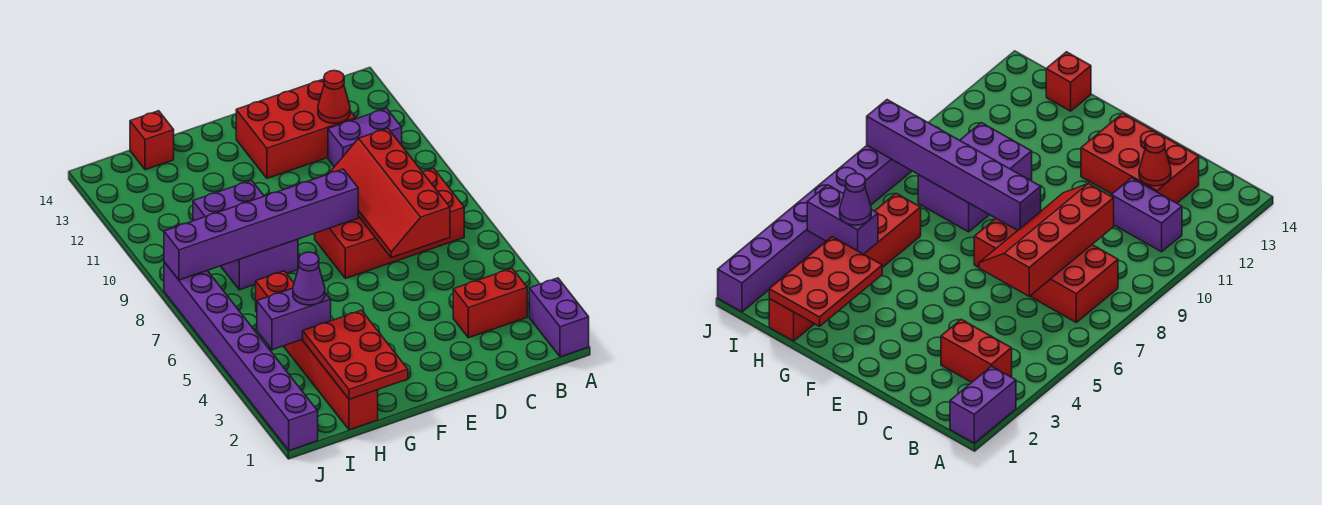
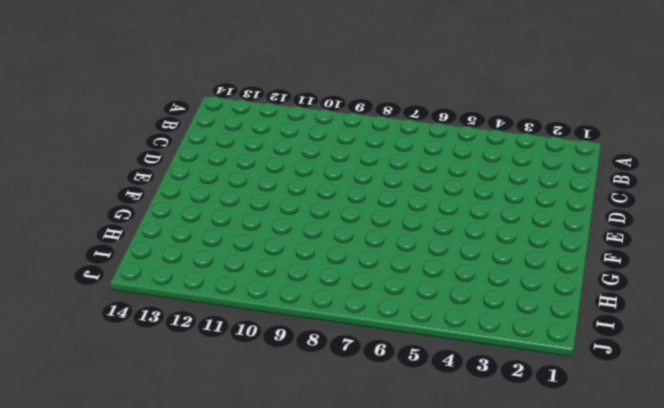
none -> purple 1x2 brick [529,278,589,357]
none -> red 1x2 brick [453,269,527,338]
none -> red 2x4 brick [315,168,464,279]

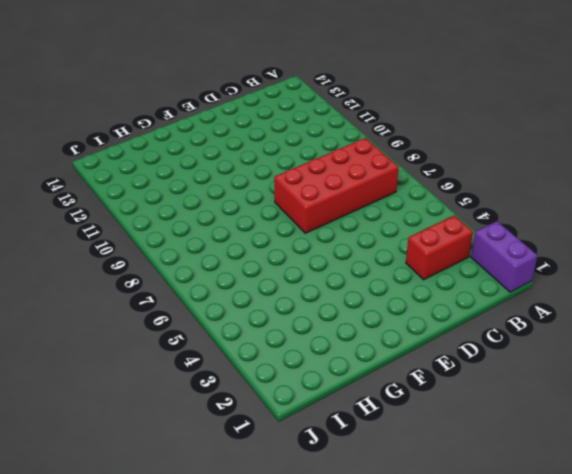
none -> purple 1x2 brick [328,108,402,167]
none -> red 2x3 brick [236,79,356,178]
none -> purple 2x3 brick [193,180,298,290]

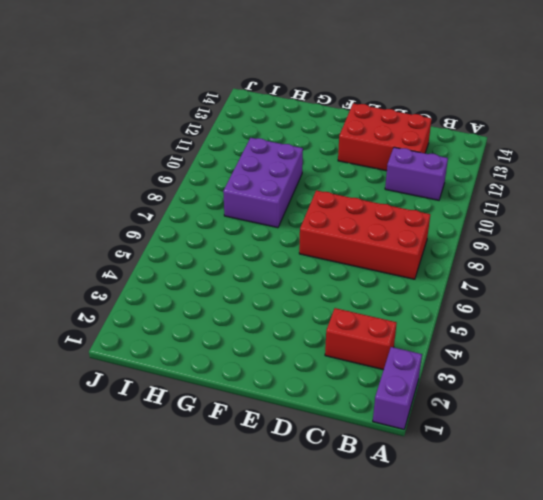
none -> red 1x6 brick [256,271,378,430]
none -> red 1x1 brick [130,111,174,170]
none -> purple 1x8 brick [164,262,318,451]

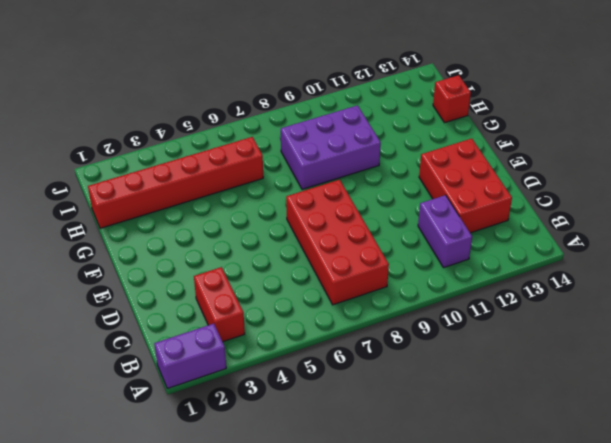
none -> purple 1x8 brick [164,262,318,451]
none -> red 2x4 slope [330,128,450,258]
none -> red 1x1 cone [318,71,350,123]

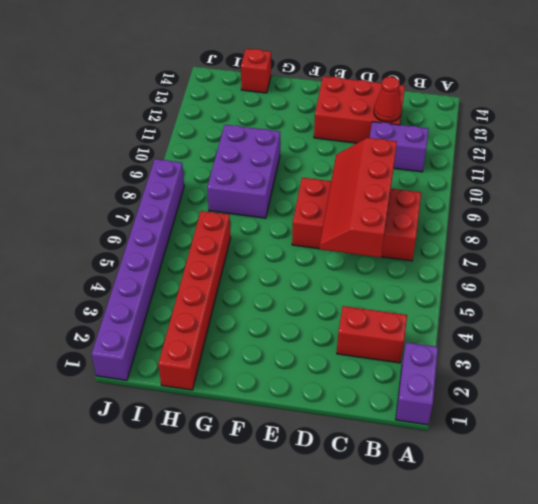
none -> purple 1x6 brick [164,169,358,280]
none -> red 2x3 plate [303,310,408,399]
none -> purple 1x2 brick [257,288,331,350]

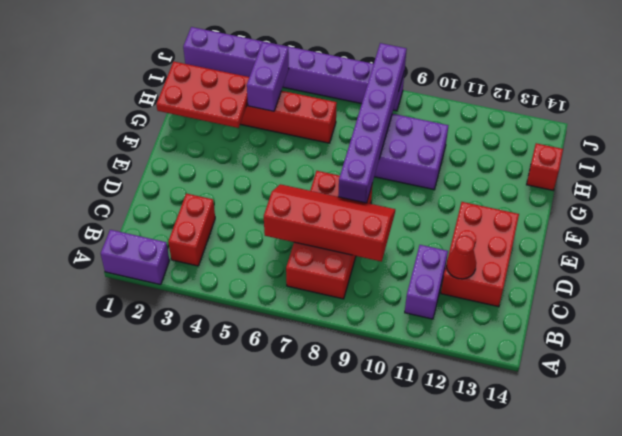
none -> purple 1x1 cone [293,252,325,305]

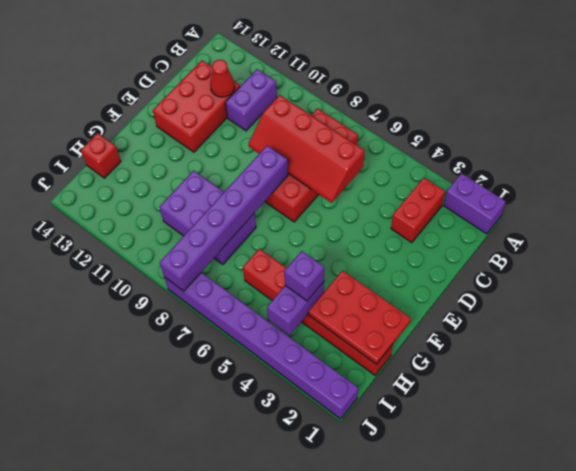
purple 1x1 brick [284,251,324,301] -> purple 1x1 cone [293,252,325,305]

